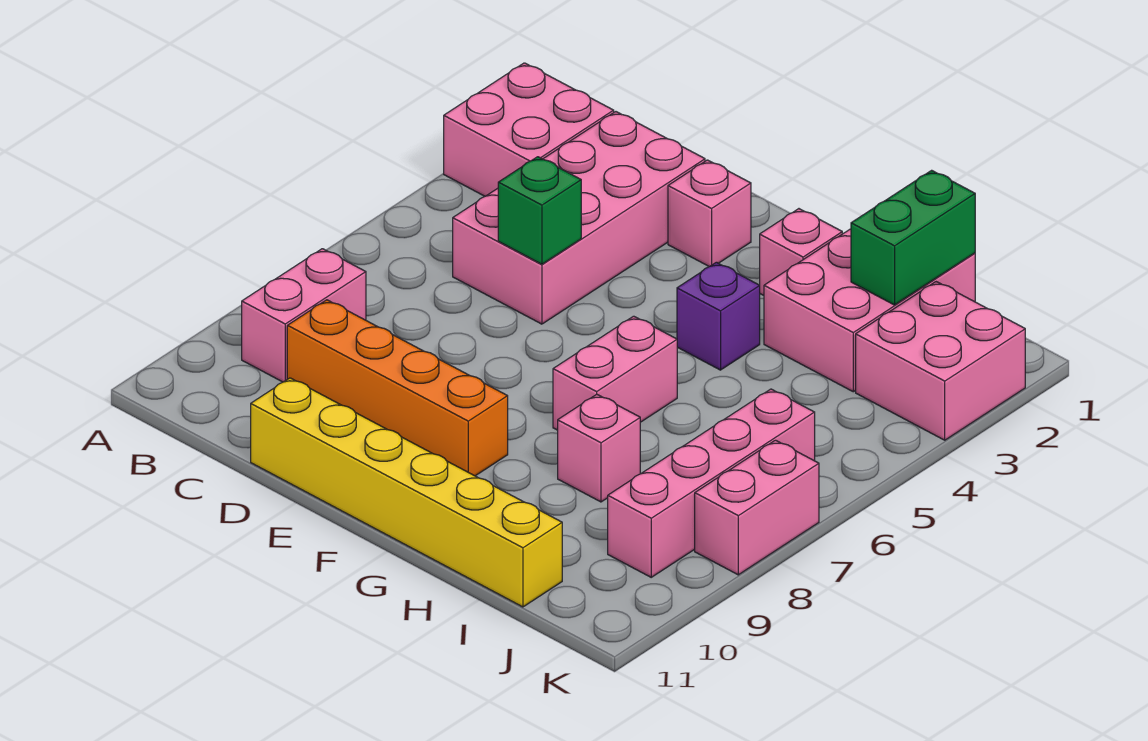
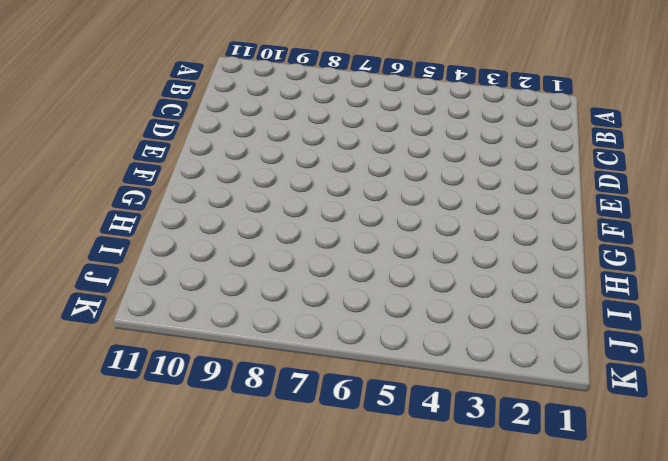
none -> pink 2x2 brick [444,63,614,196]
none -> pink 1x2 brick [242,249,366,382]
none -> pink 2x4 brick [453,112,705,324]

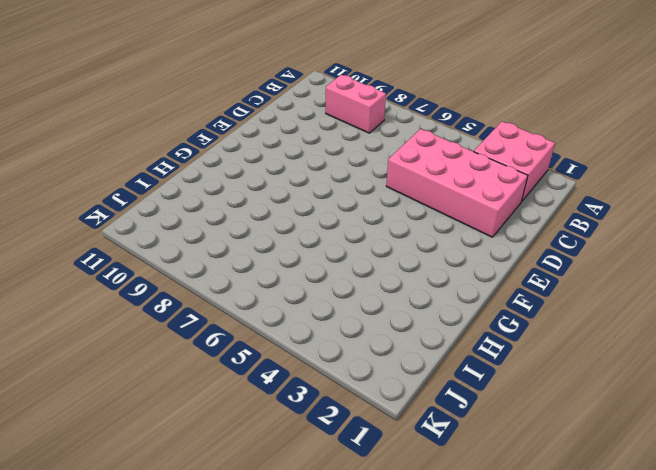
none -> orange 1x4 brick [287,300,508,476]
none -> yellow 1x6 brick [251,378,562,607]
none -> pink 1x1 brick [668,160,751,267]

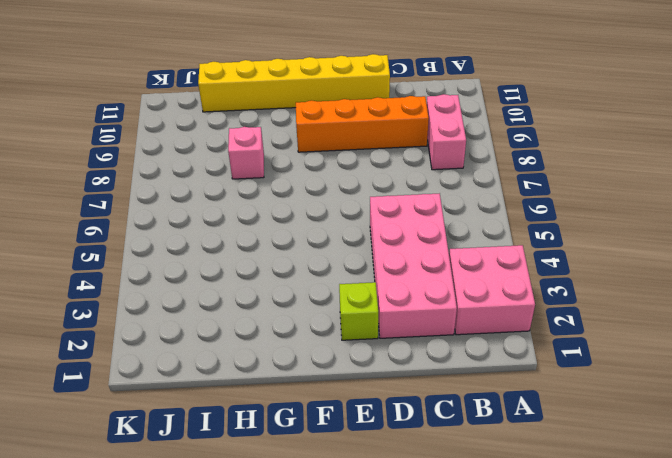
lime 1x1 brick [339,282,378,340] -> pink 1x1 brick [668,160,751,267]
none -> pink 1x1 brick [760,209,842,295]
none -> purple 1x1 brick [677,262,760,370]
none -> pink 1x2 brick [553,316,677,430]

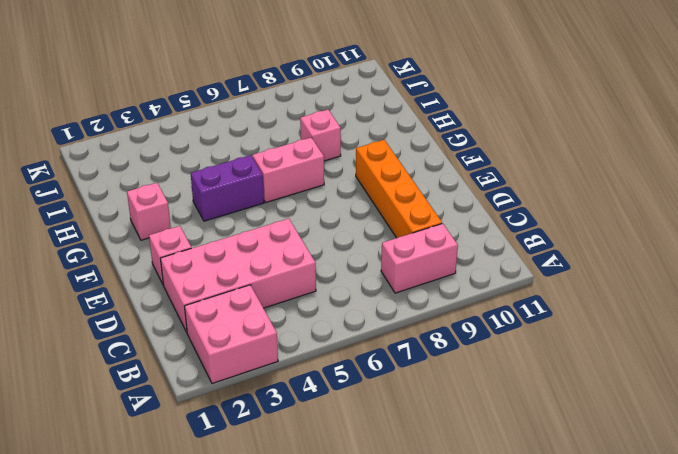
purple 1x2 brick [191,155,264,221] -> purple 1x1 brick [677,262,760,370]
none -> yellow 1x6 brick [251,378,562,607]
none -> pink 2x3 brick [764,229,975,392]
none -> pink 2x2 brick [856,282,1025,440]

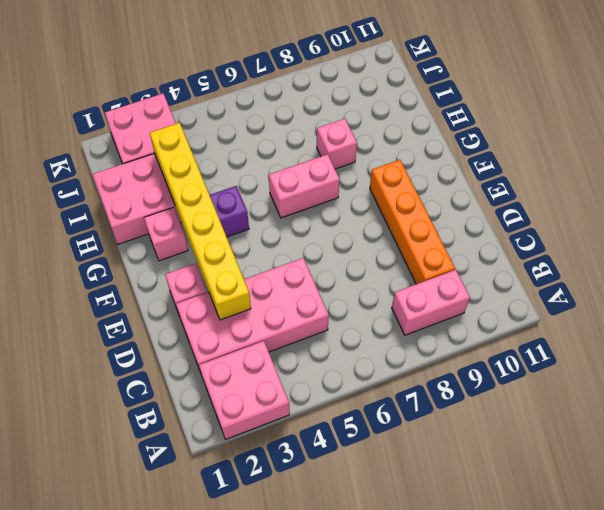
yellow 1x6 brick [150,123,251,320] -> yellow 1x6 brick moved to [251,378,562,607]
none -> pink 1x4 brick [608,389,815,577]
none -> pink 1x2 brick [695,440,819,575]
none -> green 1x1 brick [498,157,581,264]

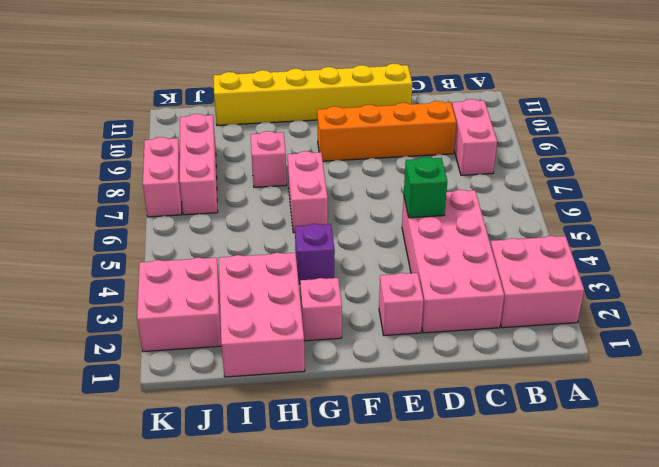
pink 1x3 brick [180,114,218,215] -> pink 1x4 brick [608,389,815,577]
none -> green 1x2 brick [851,170,975,305]

